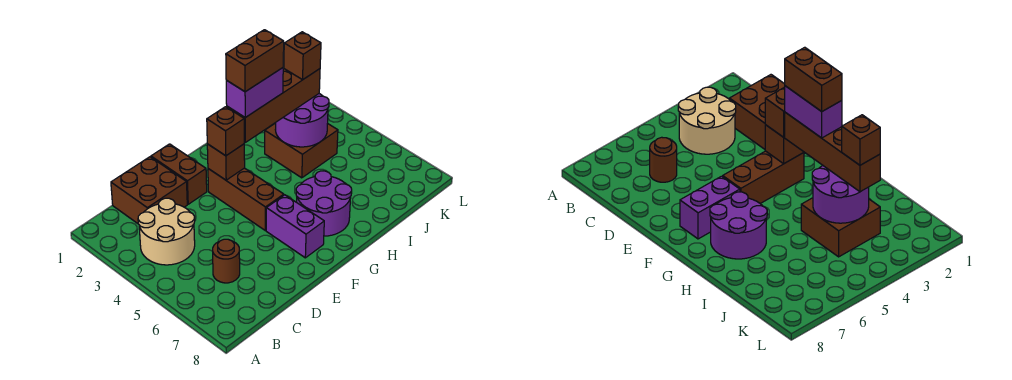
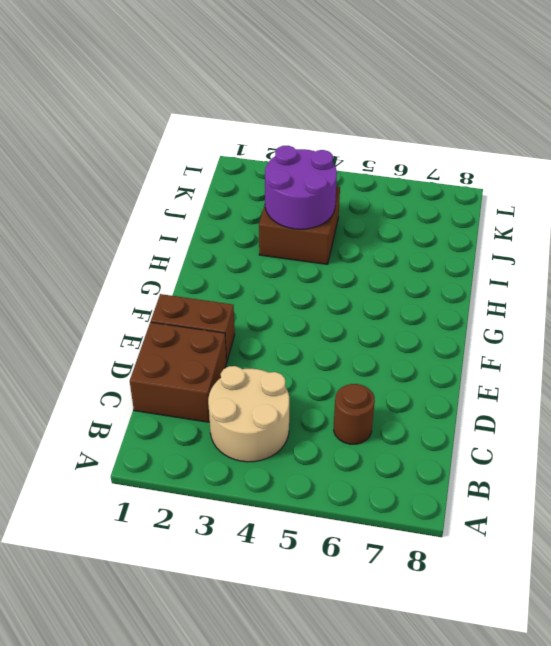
none -> brown 1x3 brick [208,168,284,230]
none -> purple 1x2 brick [266,195,324,258]
none -> purple 2x2 round brick [296,171,352,236]

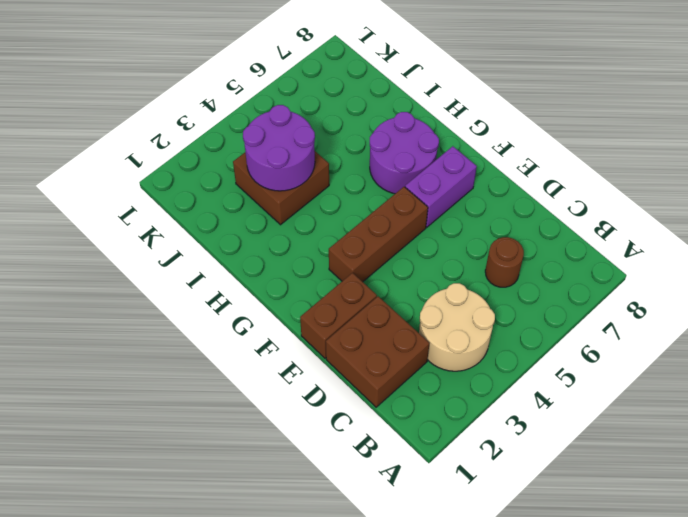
none -> brown 1x1 brick [207,144,245,180]
none -> brown 1x1 brick [207,107,244,156]
none -> brown 1x4 brick [227,69,320,142]

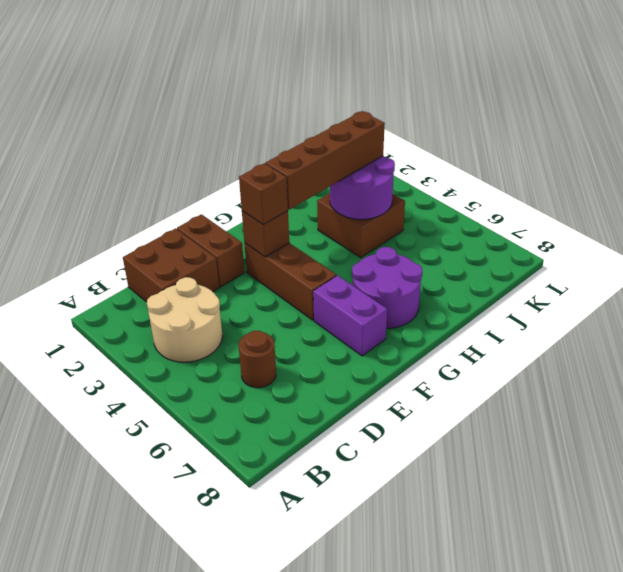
none -> purple 1x2 brick [226,68,283,117]
none -> brown 1x1 brick [284,32,321,80]
none -> brown 1x2 brick [226,30,284,92]

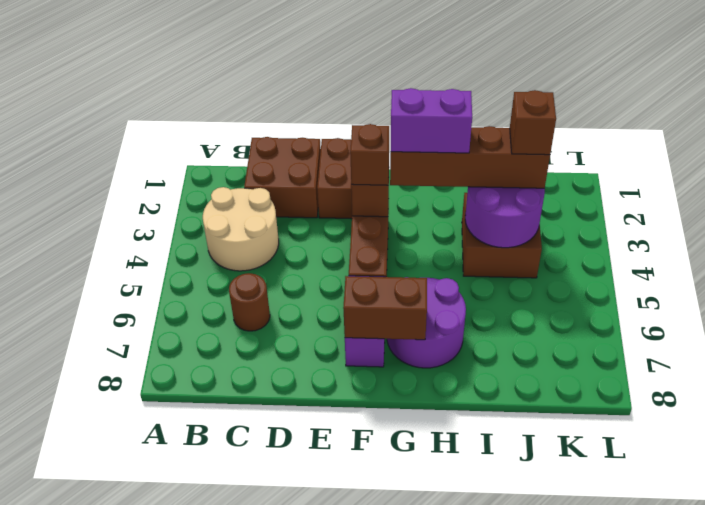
brown 1x2 brick [343,276,427,340] -> brown 1x2 brick moved to [226,30,284,92]

